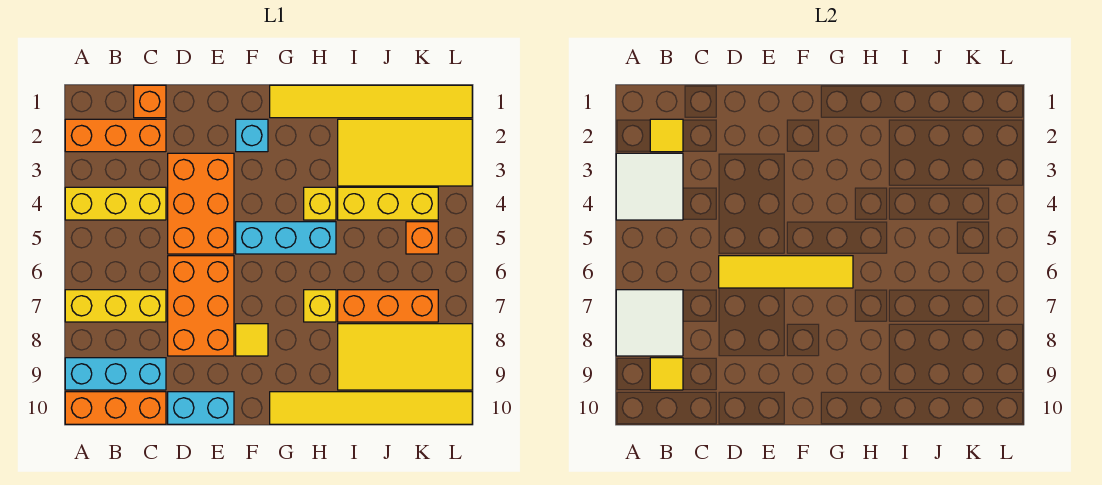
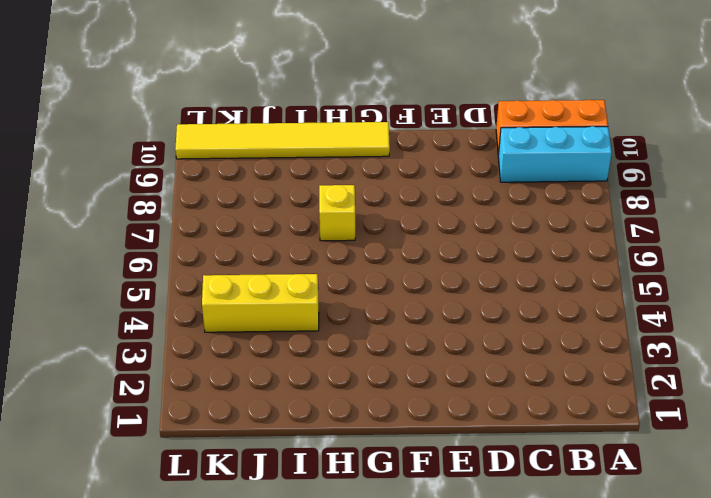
none -> orange 1x3 brick [65,119,166,152]
none -> yellow 1x3 brick [65,187,166,220]
none -> yellow 1x3 brick [65,290,166,322]

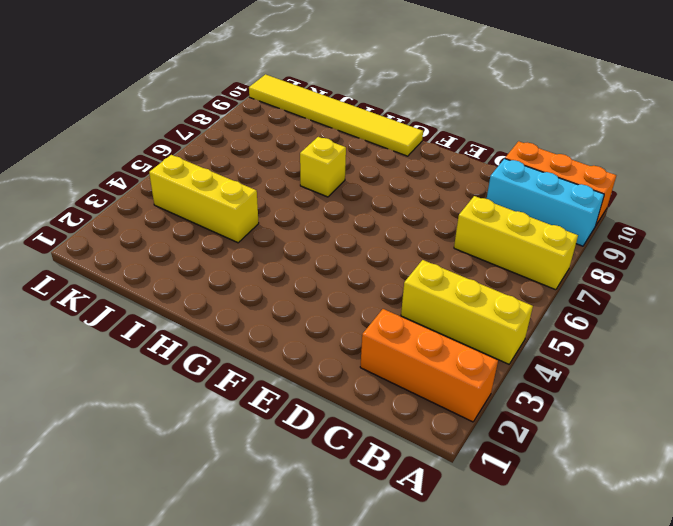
none -> orange 1x1 brick [134,85,166,118]
none -> orange 2x3 brick [168,153,234,254]
none -> orange 2x3 brick [168,256,234,356]

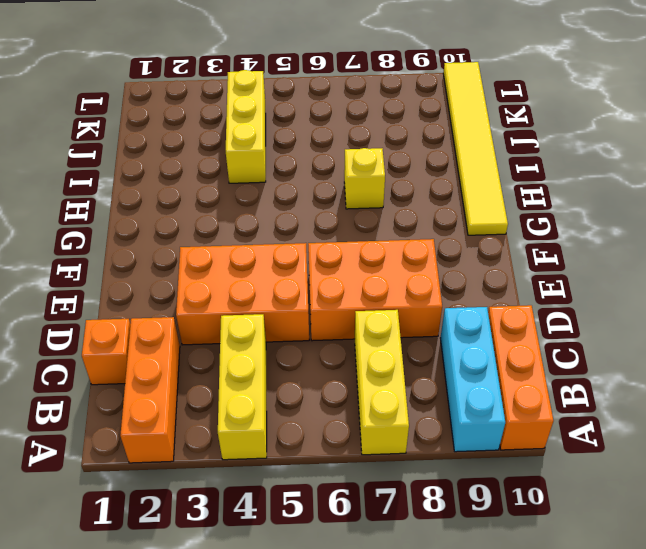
none -> cyan 1x2 brick [168,392,234,424]
none -> cyan 1x1 brick [236,119,268,152]
none -> cyan 1x3 brick [236,222,336,254]

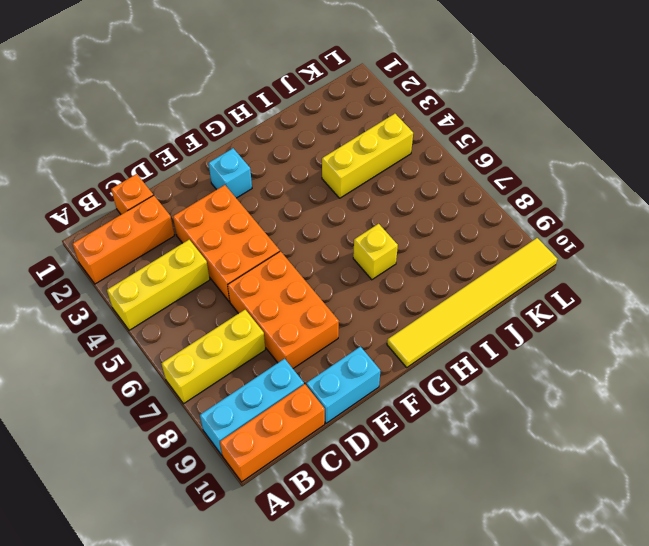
none -> cyan 1x3 brick [236,222,336,254]
none -> yellow 1x1 tile [236,324,268,356]
none -> yellow 1x6 tile [270,85,472,118]

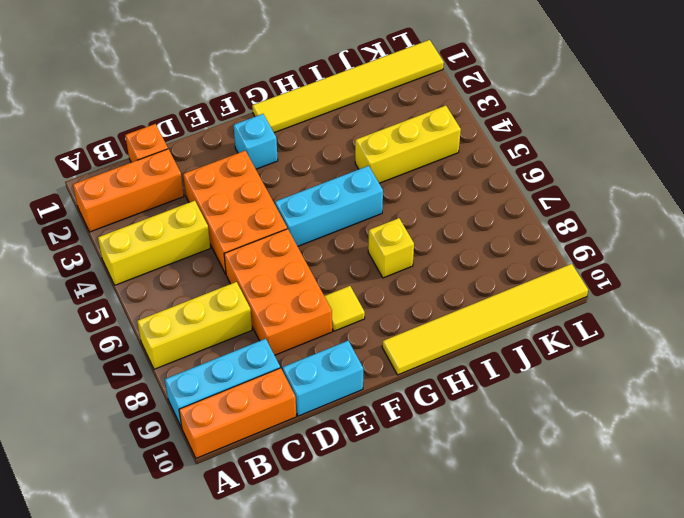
none -> yellow 1x1 brick [304,187,336,220]
none -> yellow 2x4 tile [338,119,472,186]
none -> orange 1x3 brick [338,290,438,322]

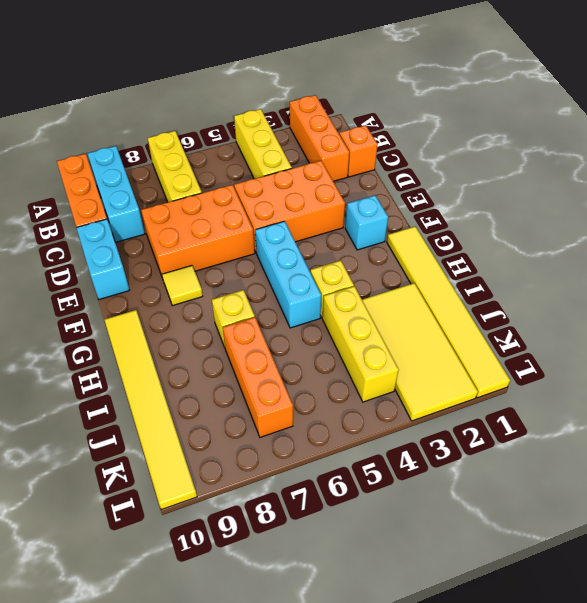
none -> yellow 2x4 tile [338,324,472,390]
none -> orange 1x1 brick [406,222,438,254]
none -> white 2x2 tile [616,153,683,220]

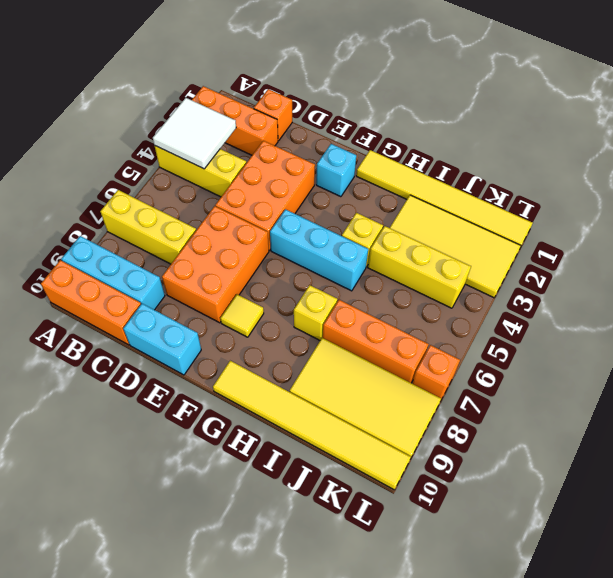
orange 1x1 brick [412,345,460,399] -> orange 1x1 brick moved to [406,222,438,254]
none -> white 2x2 tile [616,290,683,356]
none -> yellow 1x1 tile [650,119,683,152]
none -> yellow 1x1 tile [650,358,683,390]

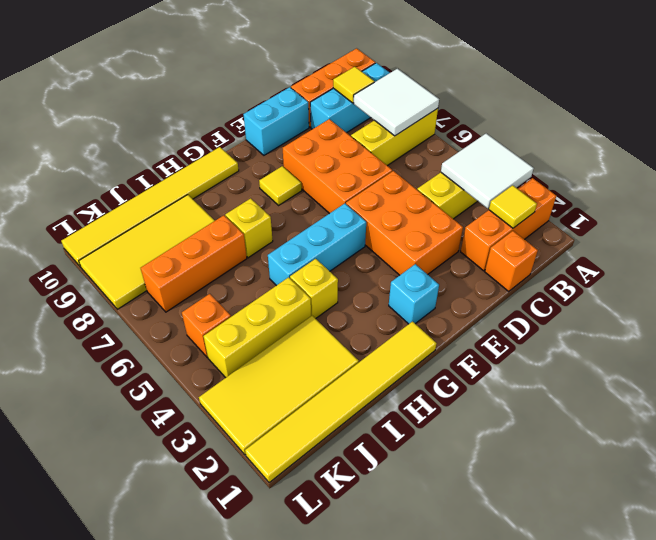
none -> yellow 1x4 tile [719,256,853,288]

